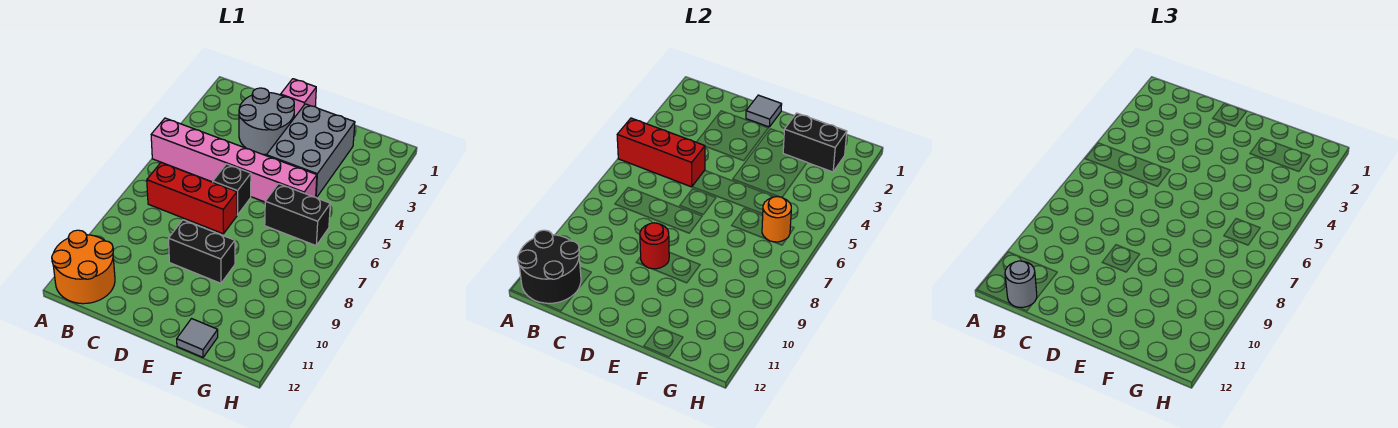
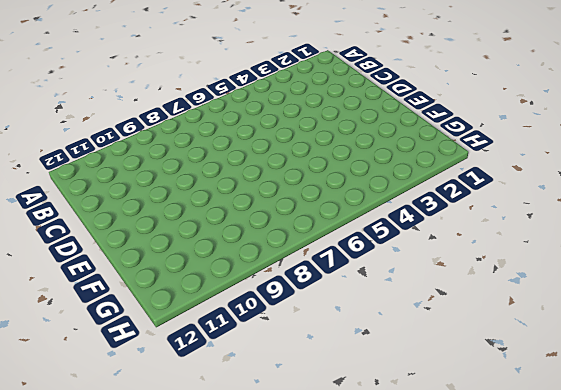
none -> pink 1x6 brick [151,118,317,202]
none -> orange 2x2 round brick [52,230,115,304]
none -> red 1x3 brick [147,163,237,234]

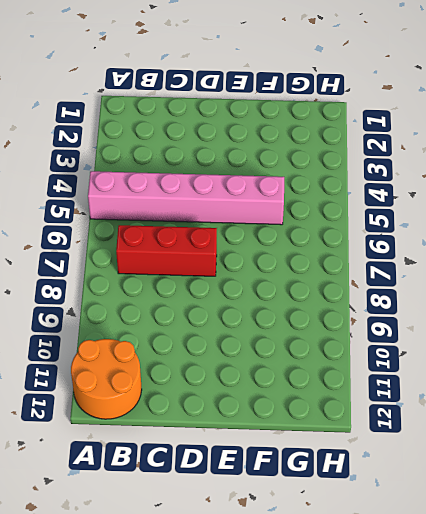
none -> grey 2x2 round brick [239,88,294,154]
none -> pink 1x1 brick [281,79,316,118]
none -> black 1x1 brick [213,164,251,215]

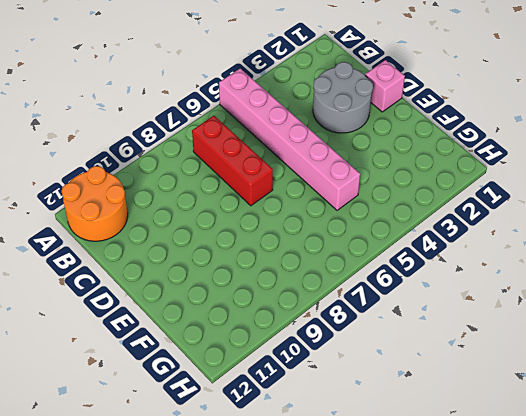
none -> black 1x1 brick [213,164,251,215]
none -> black 1x2 brick [168,220,235,283]
none -> grey 2x3 brick [266,104,355,198]

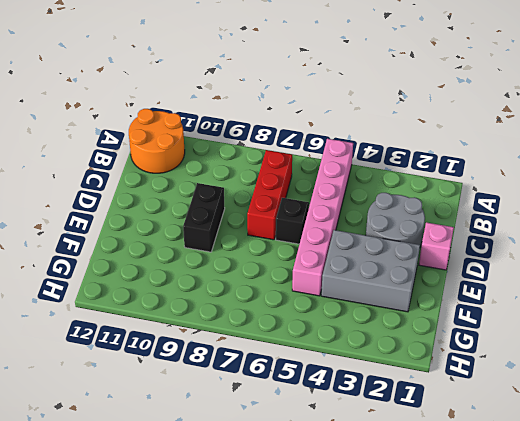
none -> black 1x2 brick [265,184,330,246]
none -> grey 1x1 tile [177,319,218,357]
none -> red 1x3 brick [617,118,705,187]

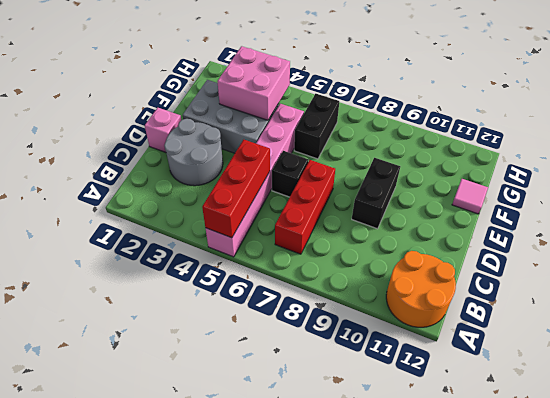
pink 2x2 brick [217,46,290,120] -> none
pink 1x1 tile [452,179,488,214] -> grey 1x1 tile [177,319,218,357]
none -> black 2x2 round brick [518,230,581,303]
none -> grey 1x1 tile [746,95,782,127]
none -> red 1x1 round brick [640,223,669,269]

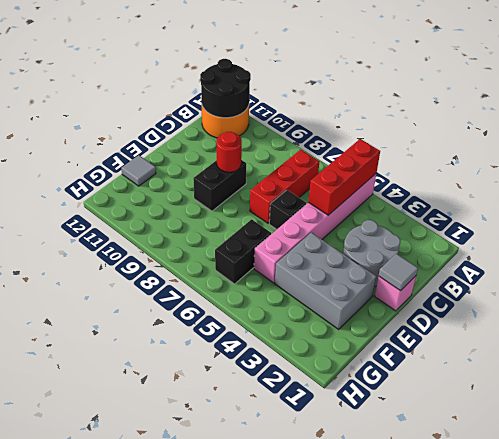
none -> black 1x2 brick [783,113,847,172]
none -> orange 1x1 round brick [762,196,791,242]
none -> grey 1x1 round brick [1005,261,1037,307]

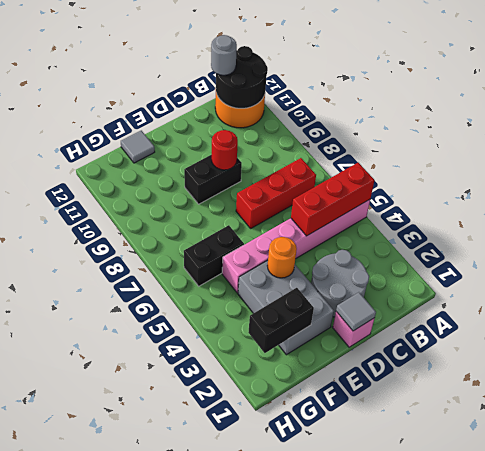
orange 1x1 round brick [267,237,297,278] -> orange 1x1 round brick moved to [762,196,791,242]
none -> black 1x1 brick [213,164,251,215]

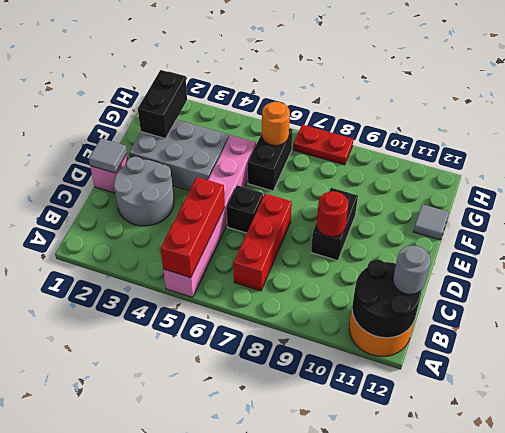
red 1x2 plate [293,125,353,165] -> none

